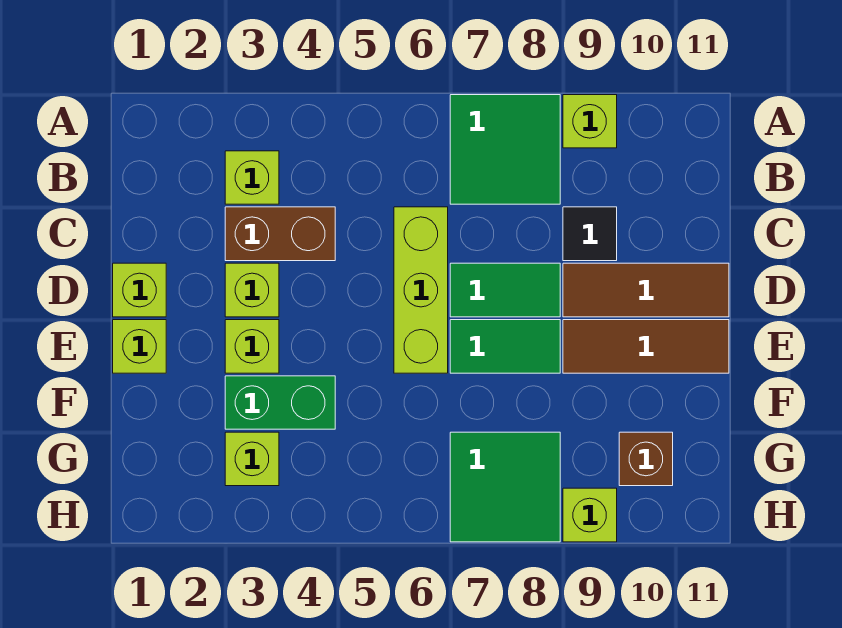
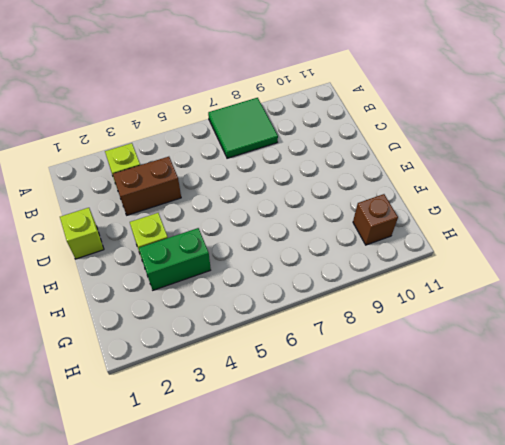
none -> lime 1x1 brick [563,95,617,148]
none -> lime 1x3 brick [394,207,448,373]
none -> black 1x1 tile [563,207,617,261]

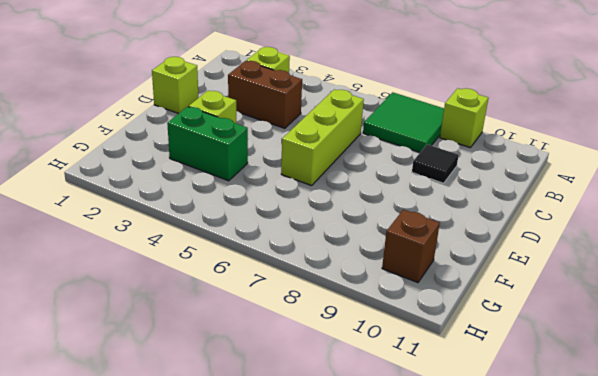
none -> lime 1x1 brick [225,263,279,317]
none -> green 1x2 tile [450,263,560,317]
none -> brown 1x3 tile [563,263,729,317]

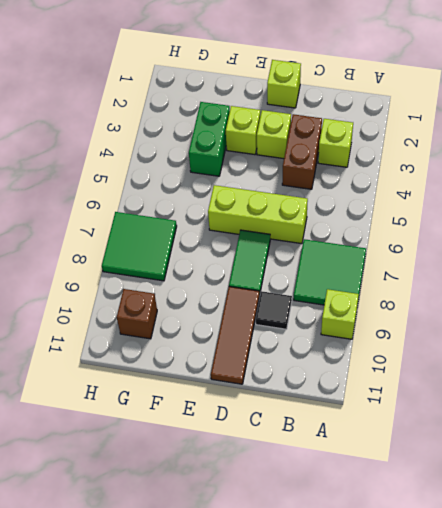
none -> lime 1x1 brick [113,320,166,373]
none -> green 1x2 tile [450,320,560,373]
none -> brown 1x3 tile [563,320,729,373]

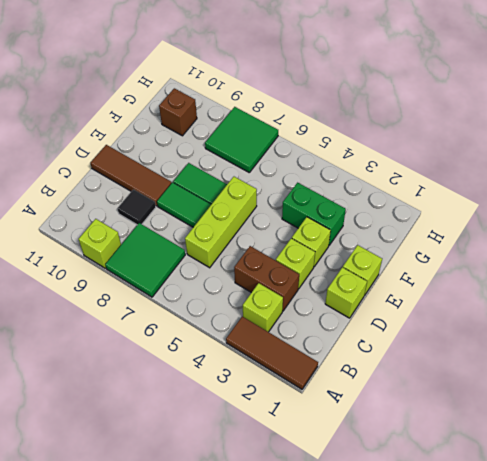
brown 1x3 tile [226,316,318,389] -> brown 1x3 tile moved to [563,320,729,373]
none -> lime 1x1 brick [225,432,279,486]
none -> lime 1x1 brick [563,488,617,542]

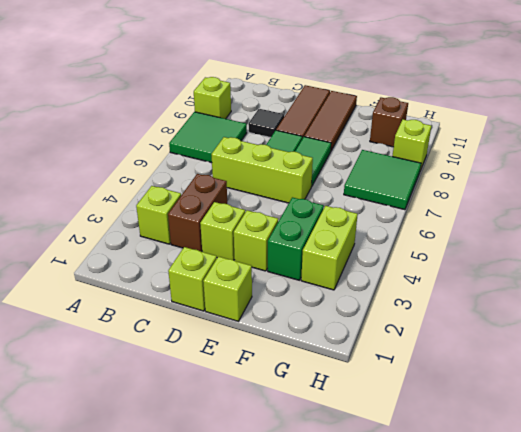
lime 1x2 brick [301,206,358,290] -> lime 1x1 brick [225,432,279,486]

